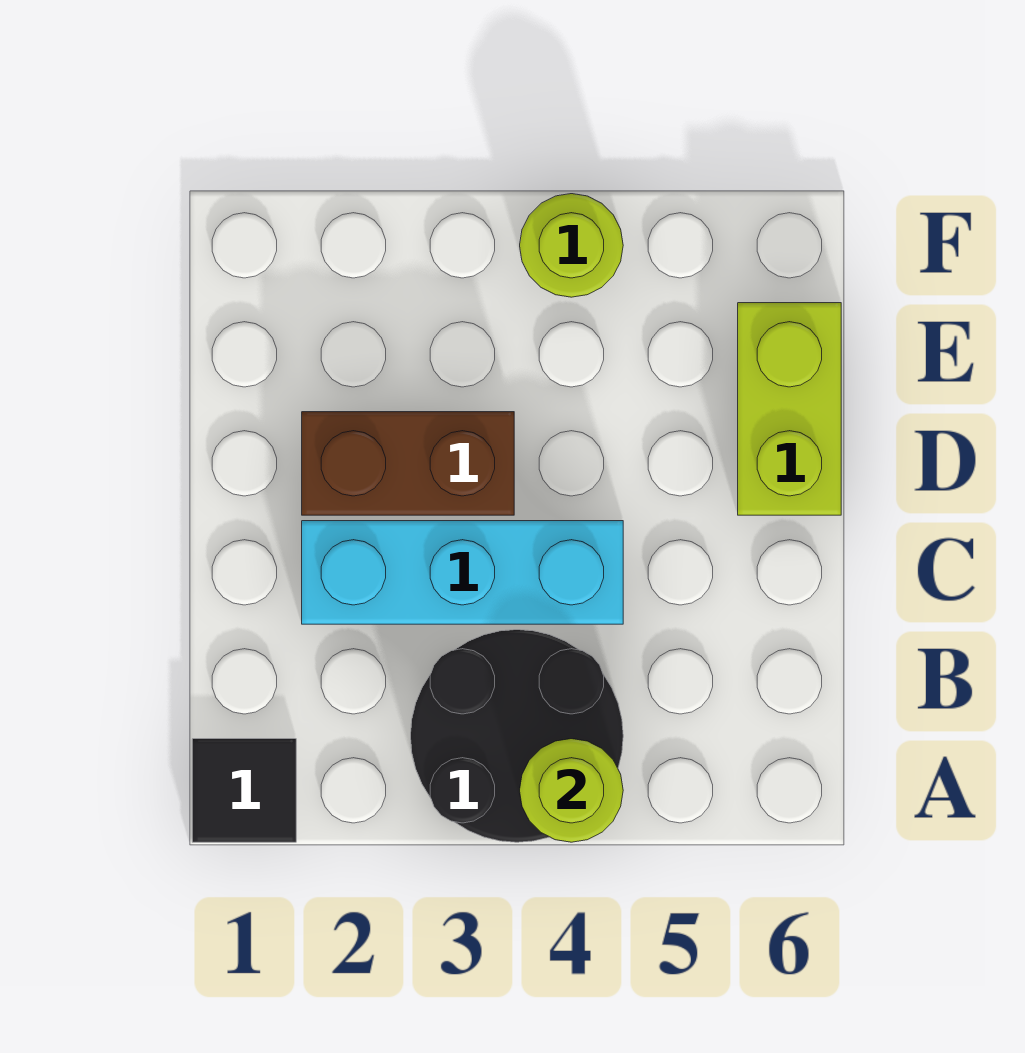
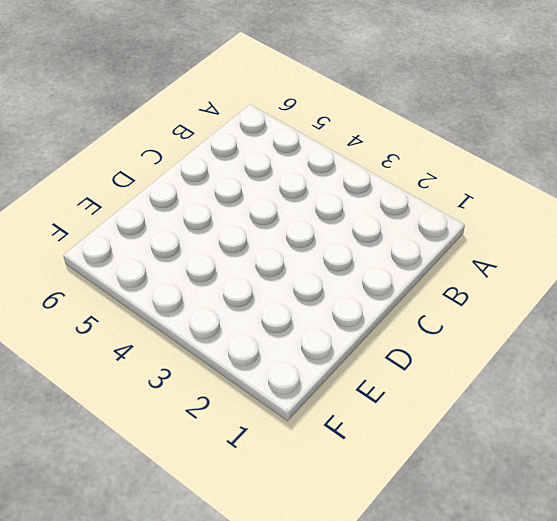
none -> black 1x1 tile [192,739,296,842]
none -> black 2x2 round brick [411,630,623,842]

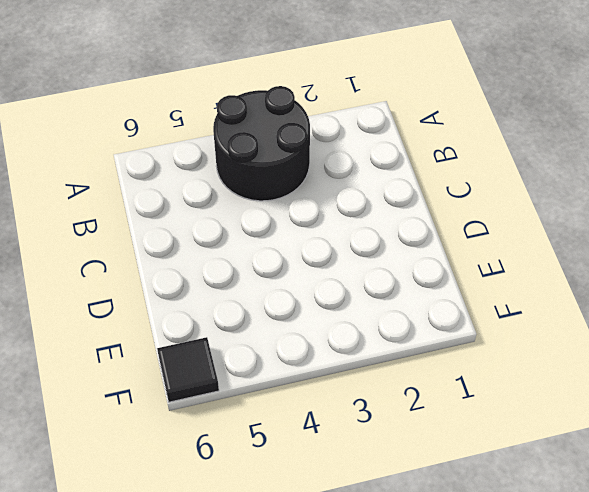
black 1x1 tile [157,337,219,402] -> black 1x1 tile moved to [192,739,296,842]
none -> cyan 1x3 brick [302,521,623,624]
none -> brown 1x2 brick [302,412,514,515]

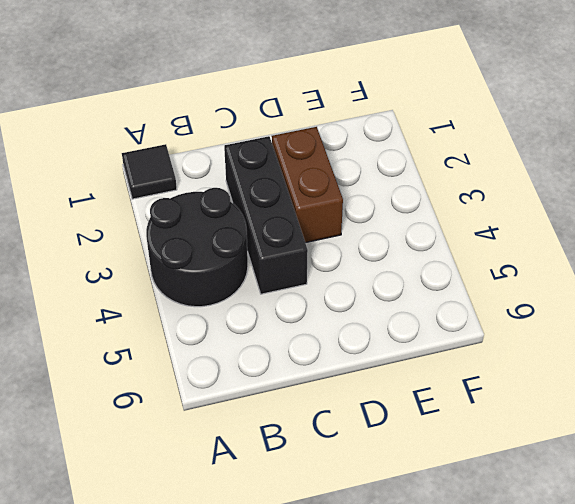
black 1x3 brick [224,136,308,294] -> cyan 1x3 brick [302,521,623,624]
none -> lime 1x2 brick [738,303,841,515]
none -> lime 1x1 round brick [520,194,623,297]

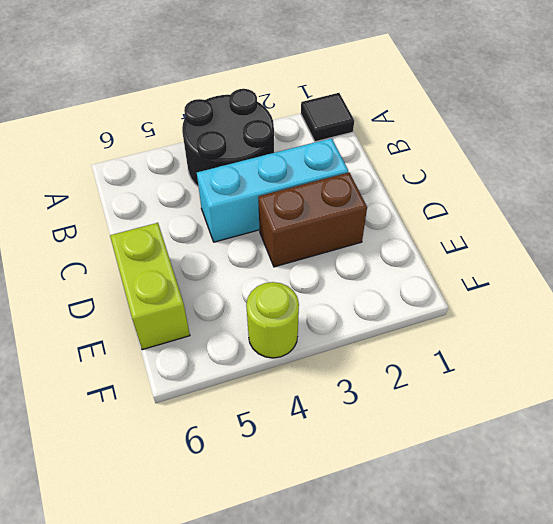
none -> lime 1x1 round brick [520,739,623,842]

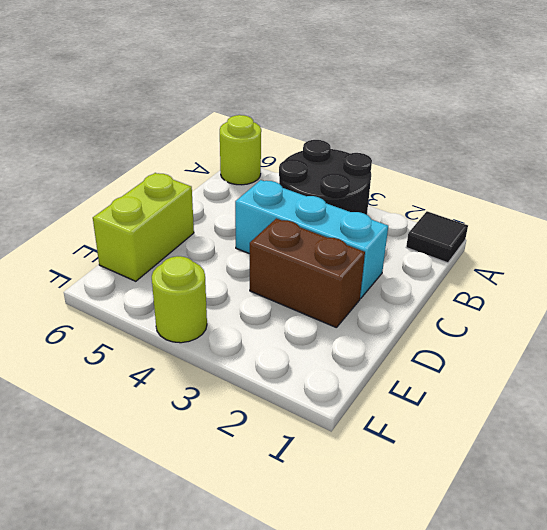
lime 1x1 round brick [220,115,261,185] -> lime 1x1 round brick moved to [520,739,623,842]

